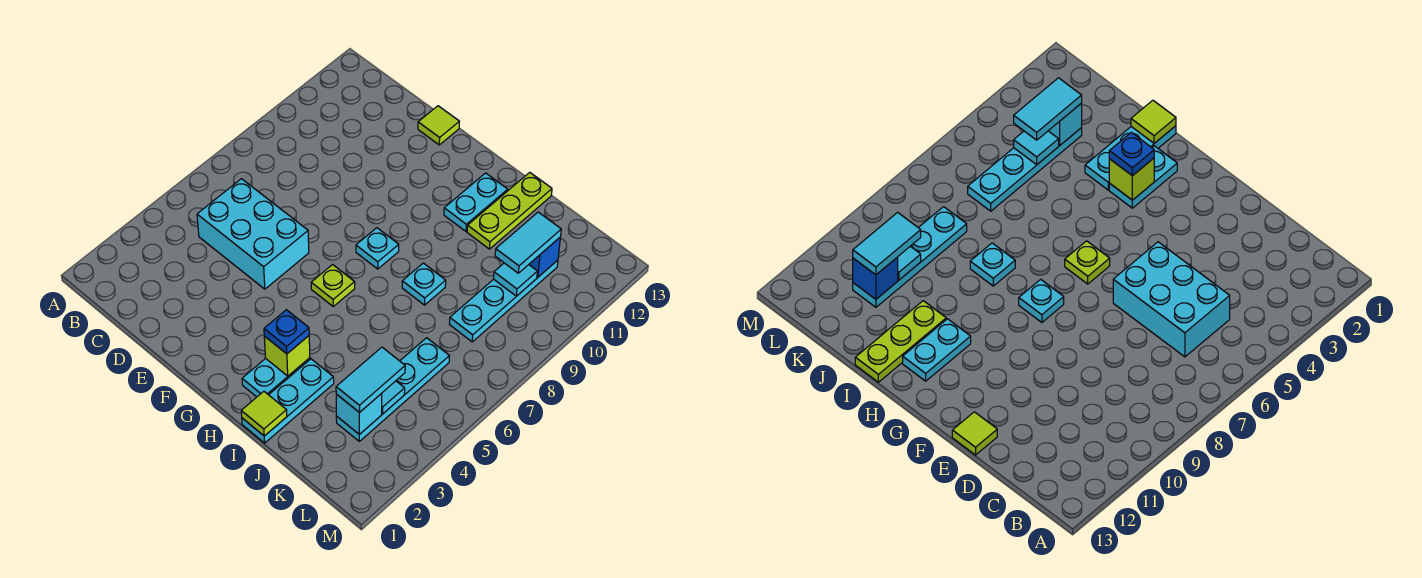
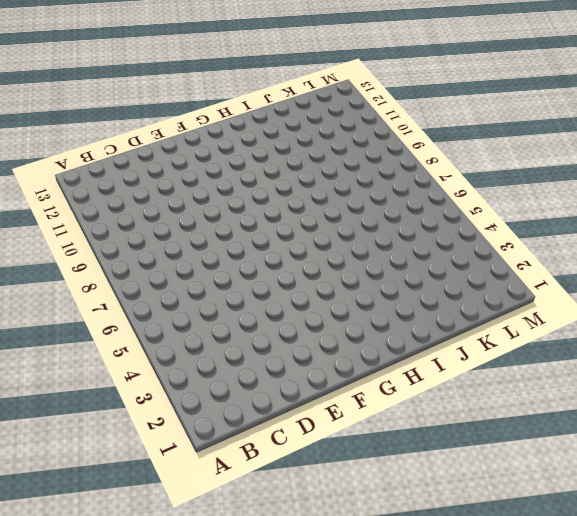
none -> cyan 2x3 brick [197,179,309,289]
none -> lime 1x1 tile [418,106,459,145]
none -> lime 1x1 plate [311,265,355,306]

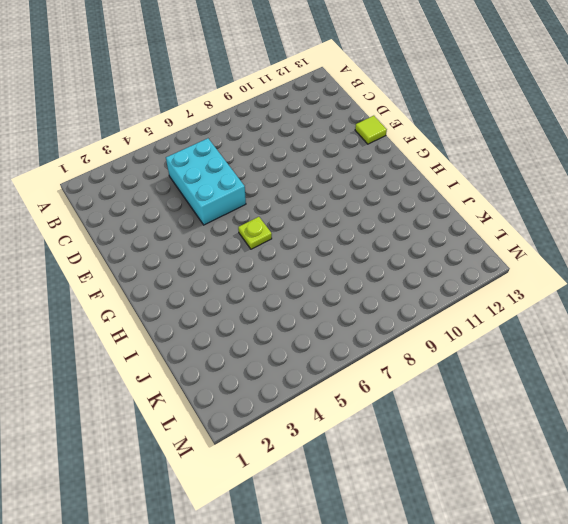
none -> cyan 1x1 plate [356,228,399,269]
none -> cyan 1x2 plate [242,358,310,397]
none -> cyan 1x2 plate [444,173,508,231]

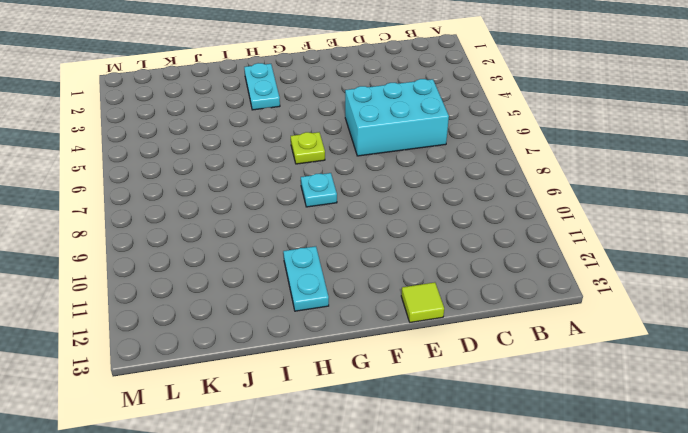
none -> cyan 1x3 plate [242,359,334,443]
none -> cyan 1x1 plate [402,263,446,305]
none -> lime 1x3 plate [467,172,552,249]

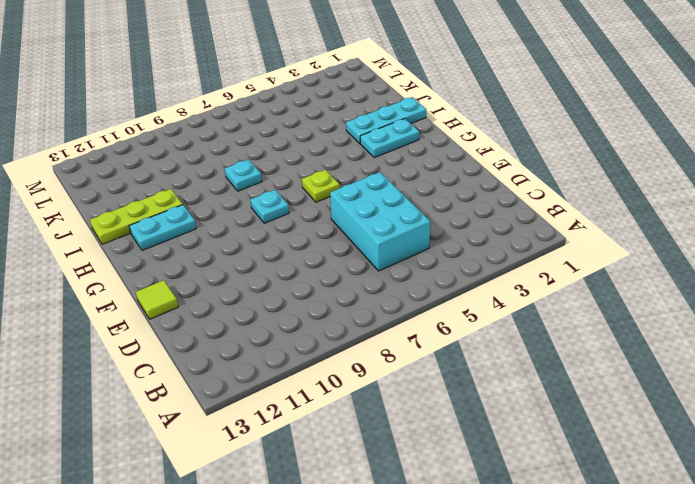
none -> cyan 1x4 plate [336,338,449,441]
none -> cyan 1x4 plate [449,260,558,342]
none -> lime 1x1 brick [264,336,310,376]

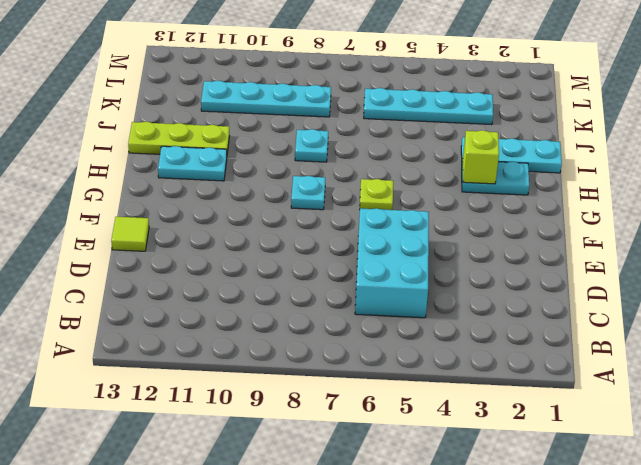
none -> lime 1x1 tile [241,391,287,436]
none -> cyan 1x1 brick [336,393,382,435]
none -> cyan 1x1 tile [382,381,405,414]

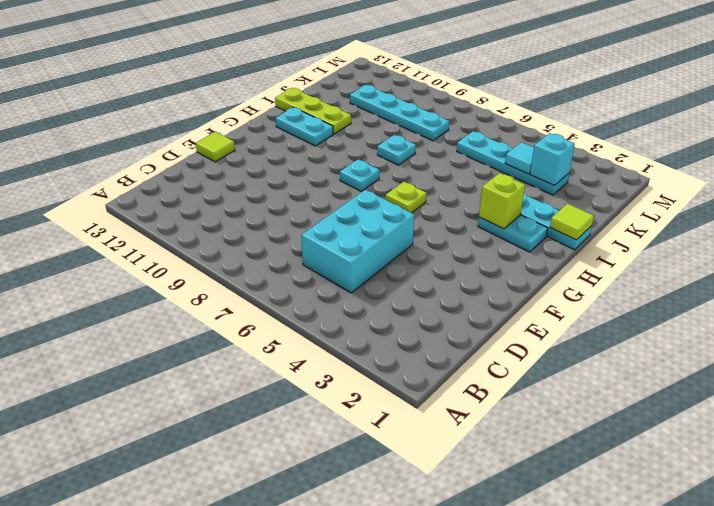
none -> cyan 1x1 tile [494,263,537,296]
none -> blue 1x1 brick [529,238,560,277]
none -> blue 1x1 plate [264,310,309,354]

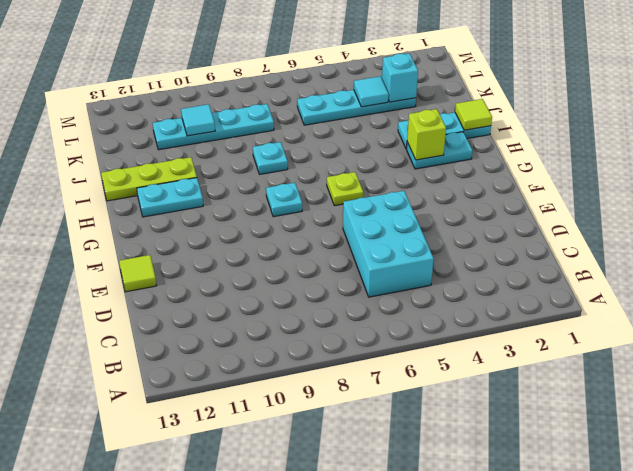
none -> blue 1x1 brick [529,238,560,277]
none -> blue 1x1 plate [264,310,309,354]
none -> cyan 1x2 tile [336,347,405,413]

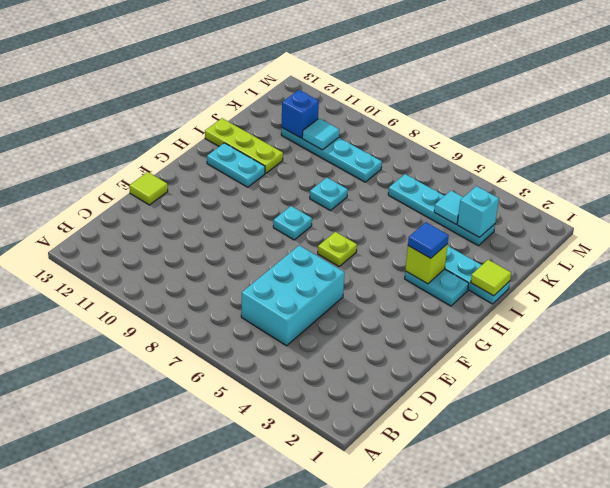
blue 1x1 tile [408,222,449,258] -> blue 1x1 plate [264,310,309,354]
none -> cyan 1x2 tile [336,347,405,413]
none -> cyan 1x2 tile [495,212,561,273]

